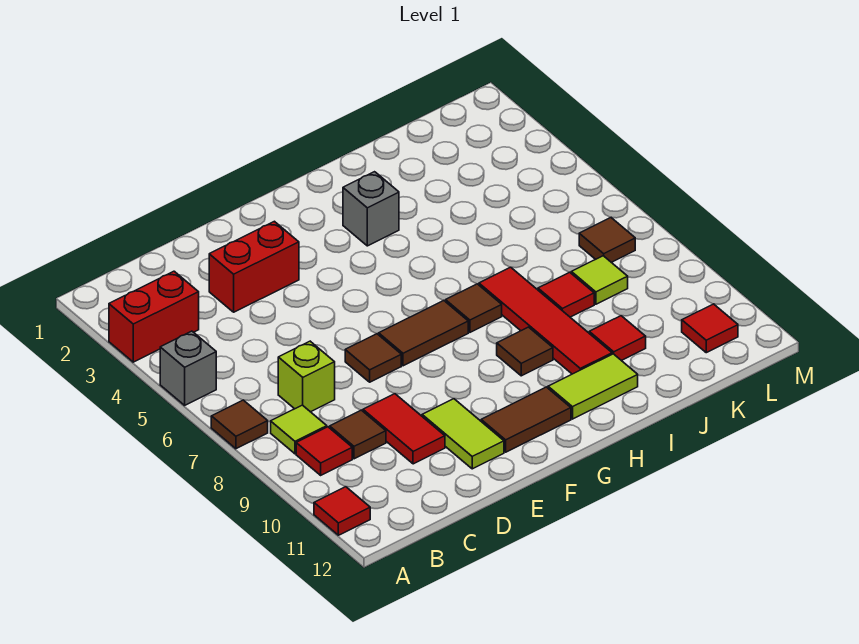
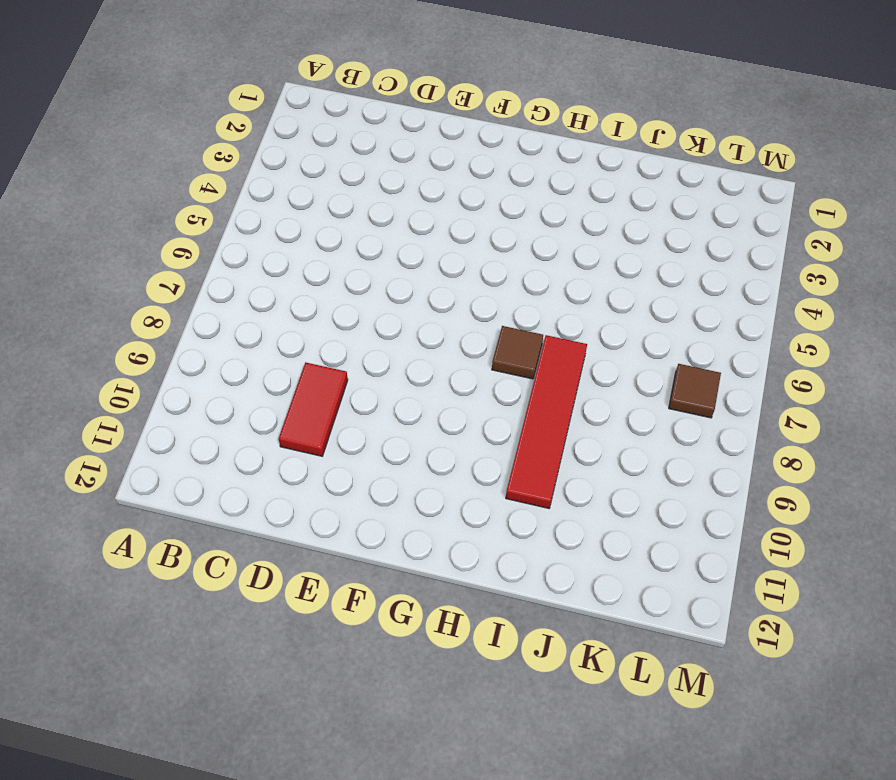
none -> red 1x2 brick [109,271,199,362]
none -> grey 1x1 brick [160,331,216,405]
none -> brown 1x1 tile [211,400,268,449]

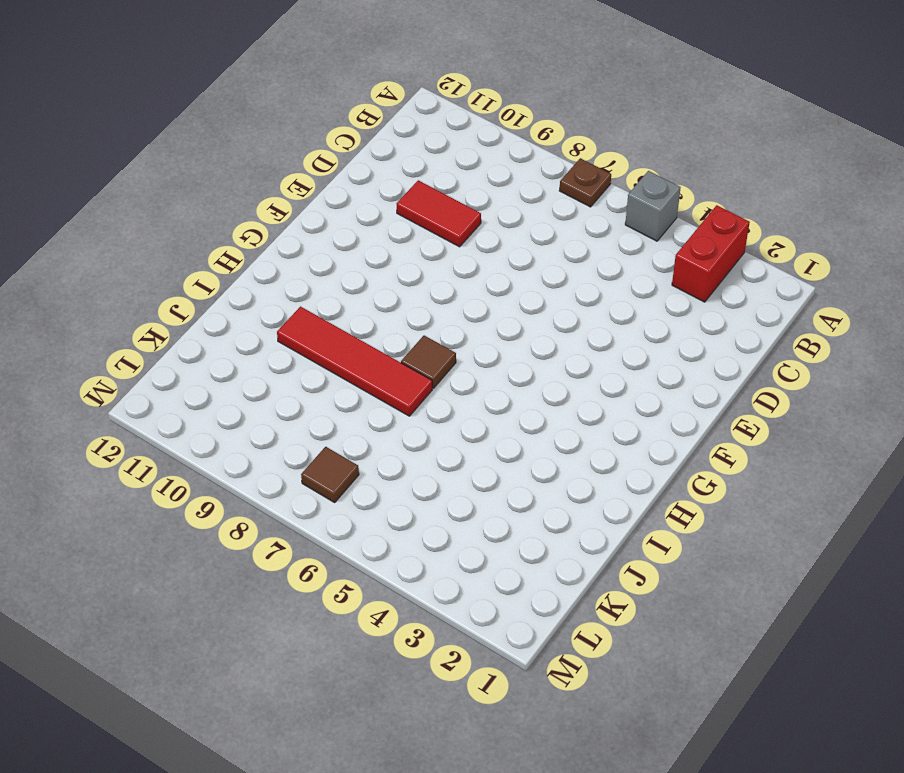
brown 1x1 plate [559,158,611,207] -> brown 1x1 tile [211,400,268,449]
none -> red 1x1 tile [314,487,370,535]
none -> lime 1x1 tile [271,405,327,454]
none -> red 1x1 tile [296,427,352,475]

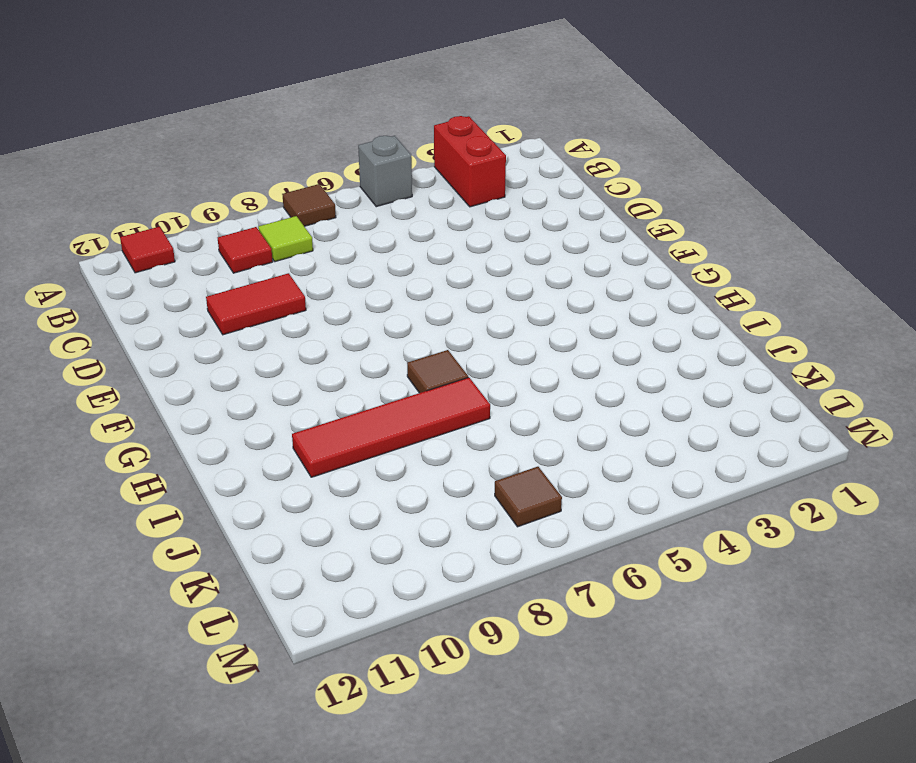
none -> lime 1x1 brick [278,341,335,412]
none -> brown 1x1 tile [330,410,386,459]
none -> red 1x2 brick [209,221,299,312]

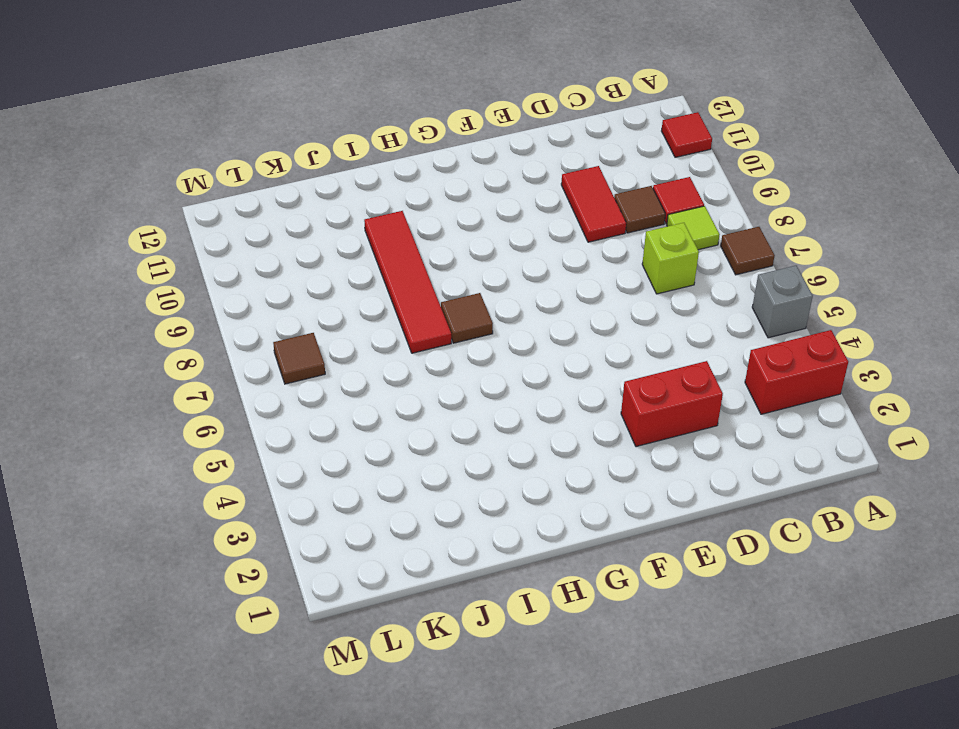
none -> brown 1x1 tile [345,334,401,382]
none -> lime 1x2 tile [422,399,504,469]
none -> brown 1x2 tile [379,300,468,366]

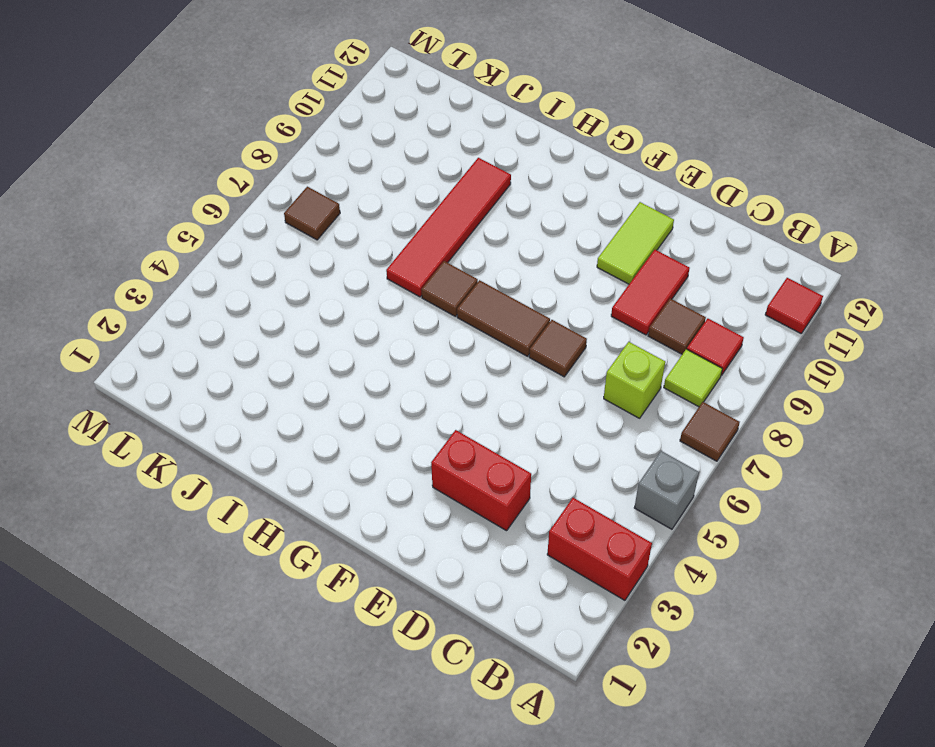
none -> brown 1x2 tile [481,387,571,452]
none -> grey 1x1 brick [343,172,399,246]
none -> brown 1x1 tile [497,327,553,376]

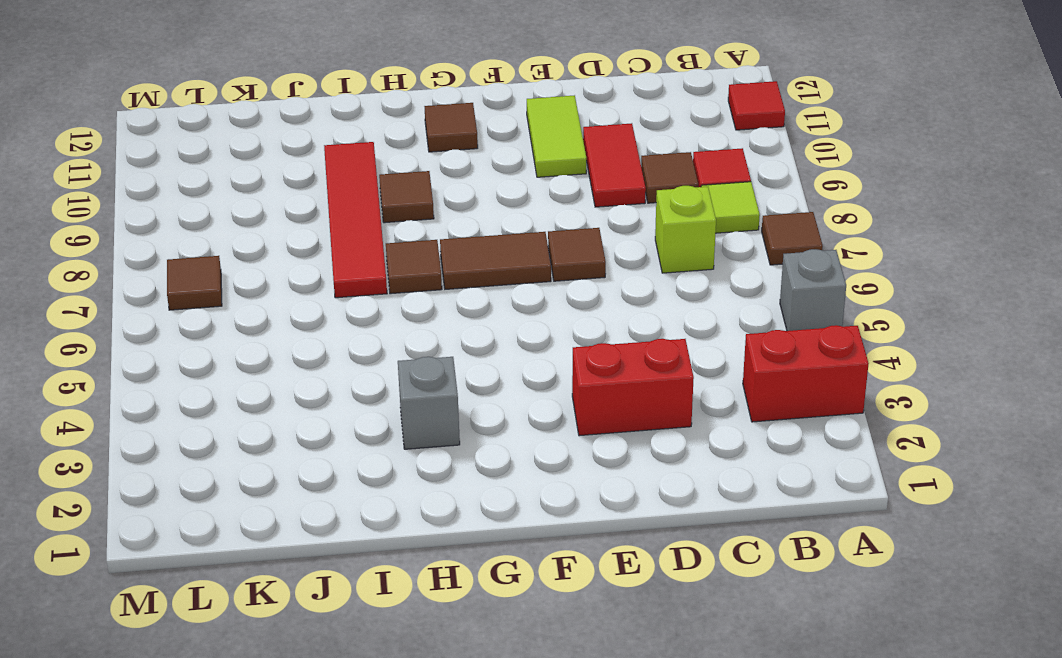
brown 1x1 tile [424,103,478,152] -> brown 1x2 tile [481,387,571,452]
none -> lime 1x2 tile [548,354,638,419]
none -> red 1x1 tile [538,272,594,317]
none -> red 1x1 tile [589,316,646,361]

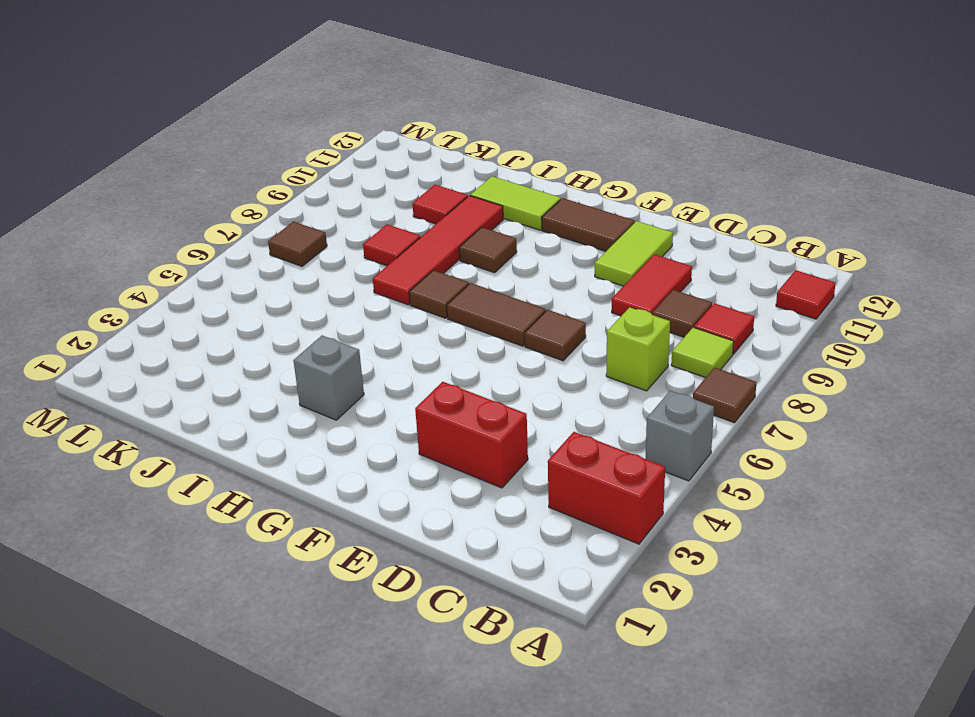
none -> lime 1x1 tile [571,256,628,304]
none -> red 1x1 tile [682,304,738,353]

